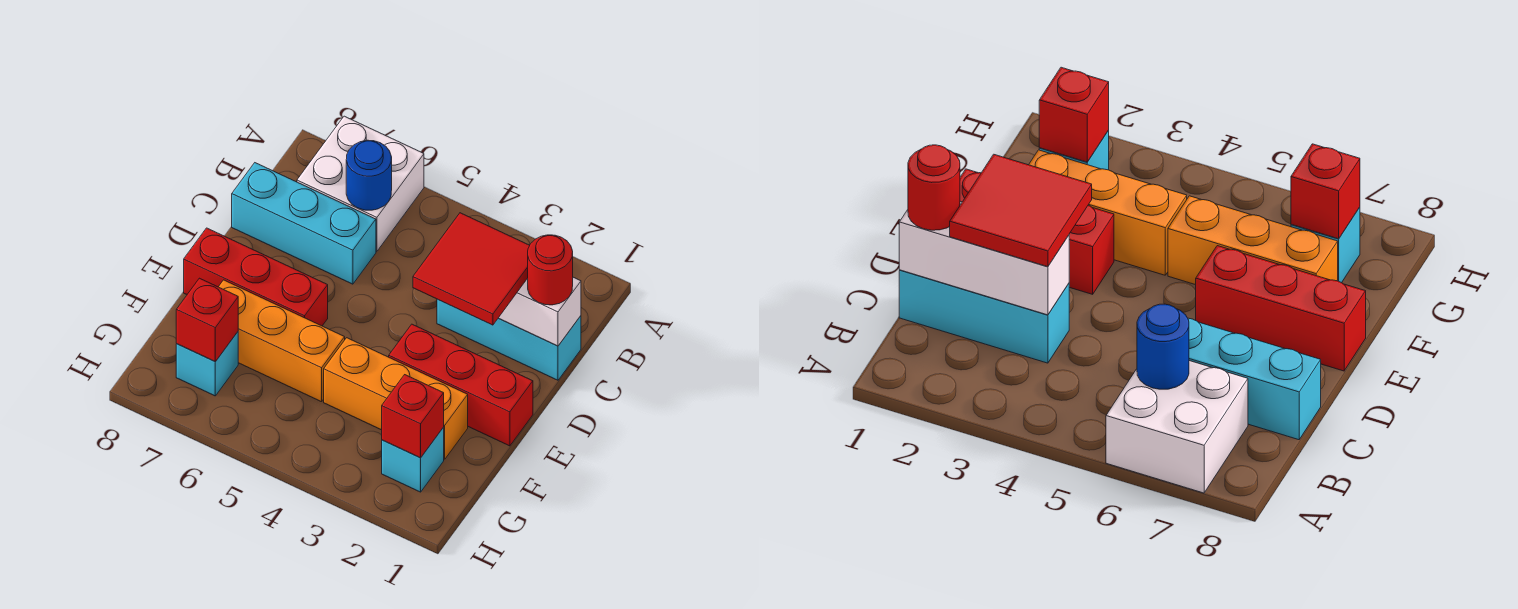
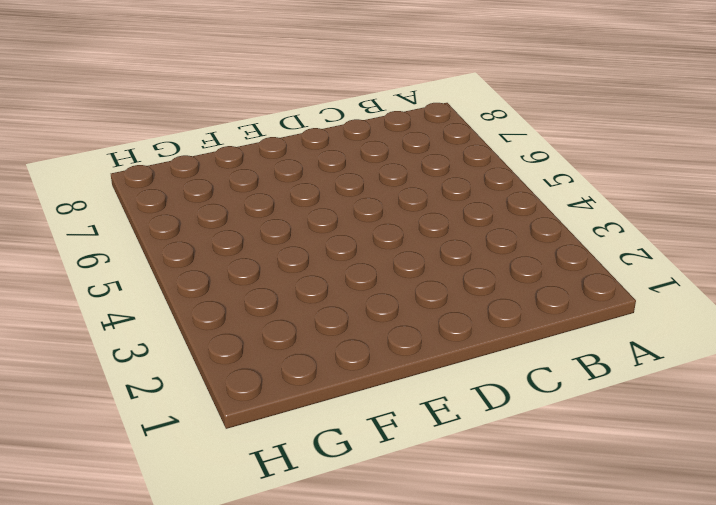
none -> white 2x2 brick [297,116,424,251]
none -> cyan 1x3 brick [437,299,581,380]
none -> cyan 1x3 brick [232,163,376,284]

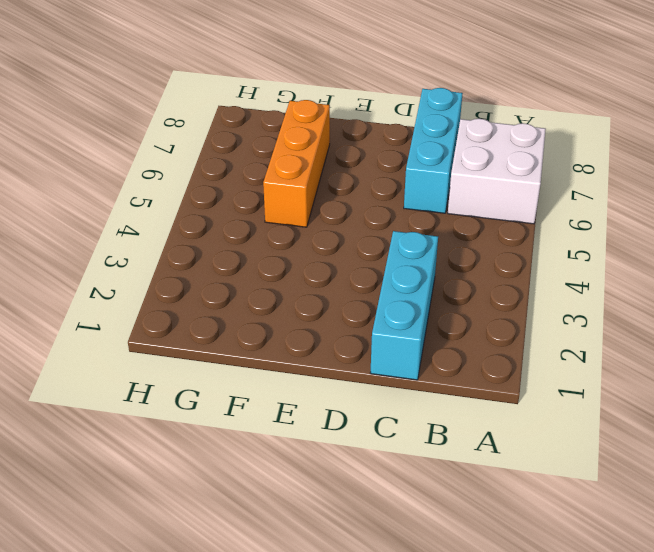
none -> red 1x3 brick [389,324,533,446]
none -> red 1x3 brick [184,228,328,326]
none -> orange 1x3 brick [324,338,468,459]

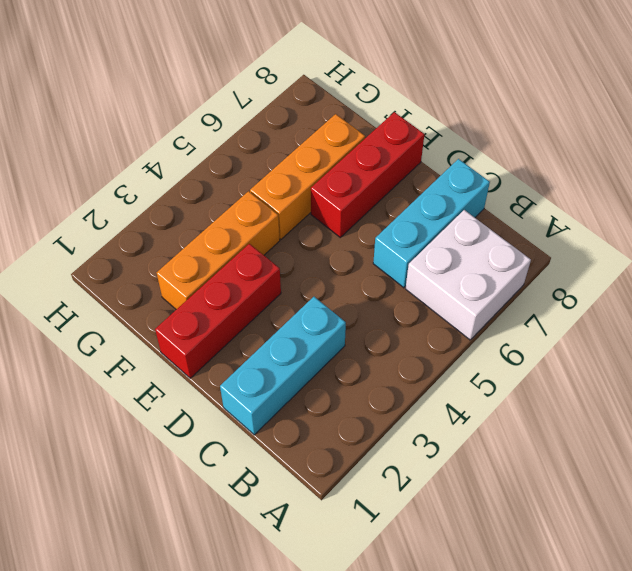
none -> cyan 1x1 brick [382,427,444,492]
none -> cyan 1x1 brick [176,332,238,396]
none -> blue 1x1 round brick [346,140,392,210]

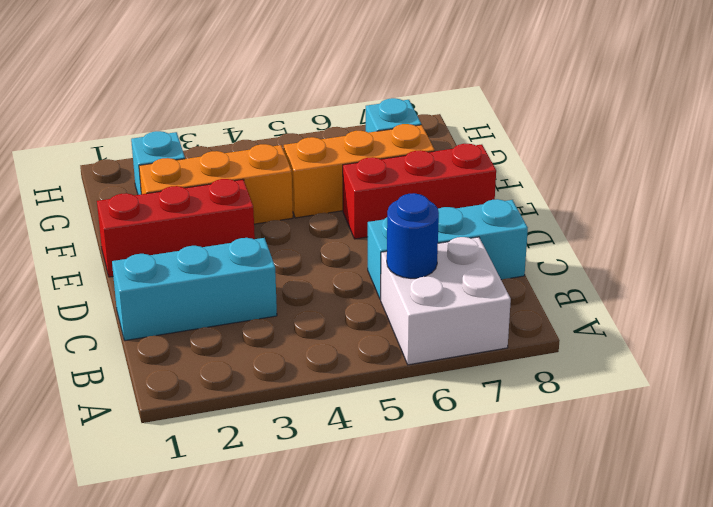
none -> white 1x3 brick [499,277,581,346]
none -> red 1x1 brick [382,375,444,458]
none -> red 1x1 brick [176,278,238,362]

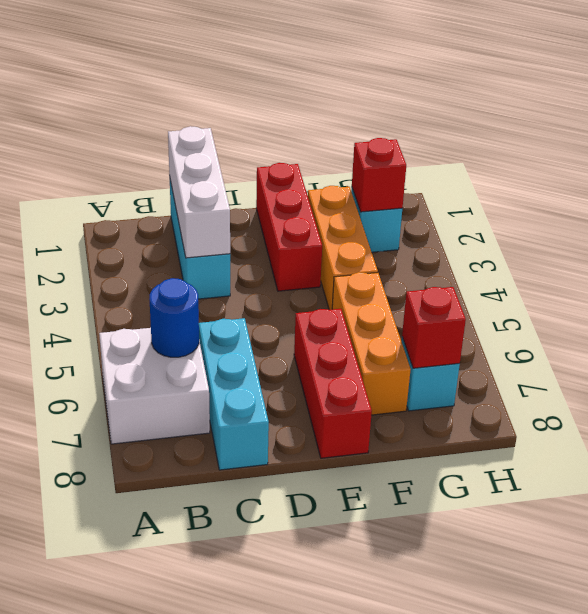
none -> red 1x1 round brick [528,235,573,305]
none -> red 2x2 tile [413,213,530,325]

